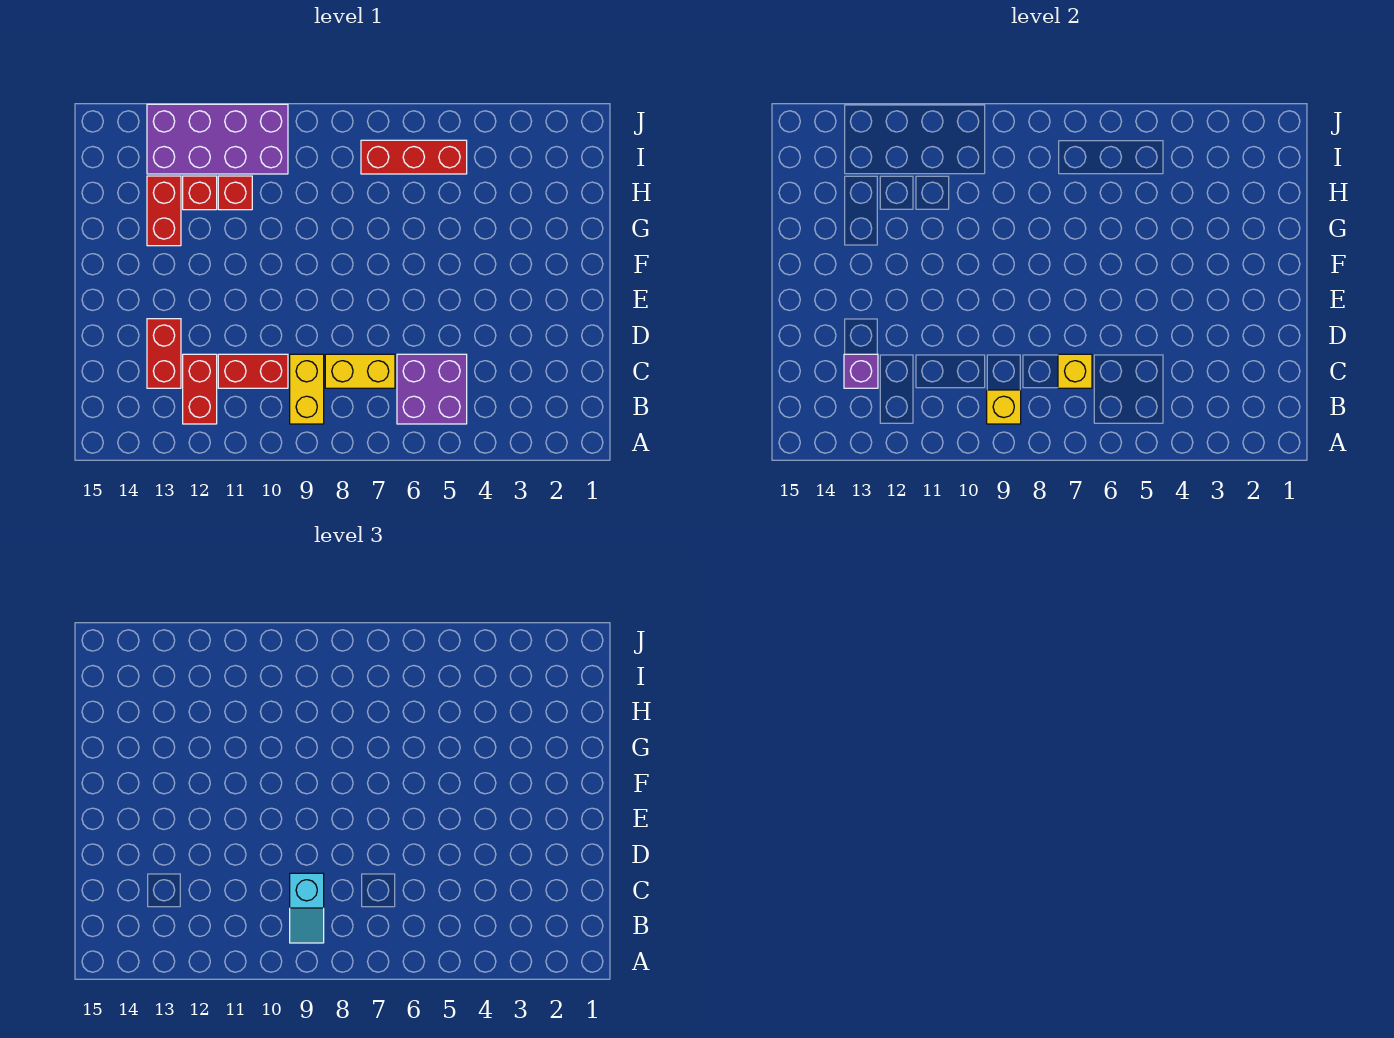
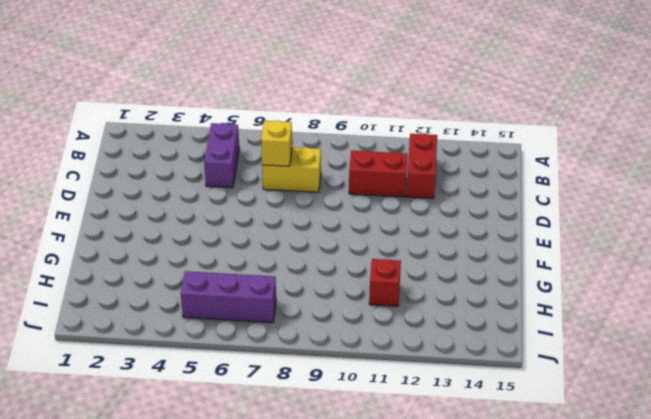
purple 1x2 brick [204,123,239,188] -> purple 2x2 brick [397,354,467,424]
purple 1x3 brick [181,271,276,323] -> red 1x3 brick [361,140,467,174]
none -> yellow 1x2 brick [290,354,324,424]
none -> red 1x2 brick [147,319,181,388]
none -> red 1x2 brick [147,176,181,246]

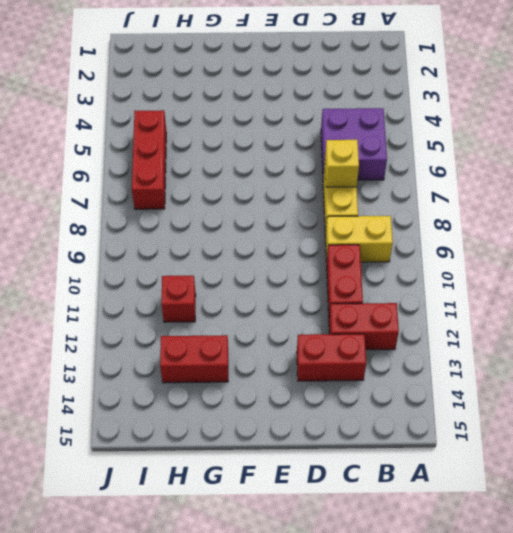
none -> red 1x1 brick [183,176,217,210]
none -> purple 2x4 brick [147,104,288,174]
none -> yellow 1x1 brick [987,390,1021,424]

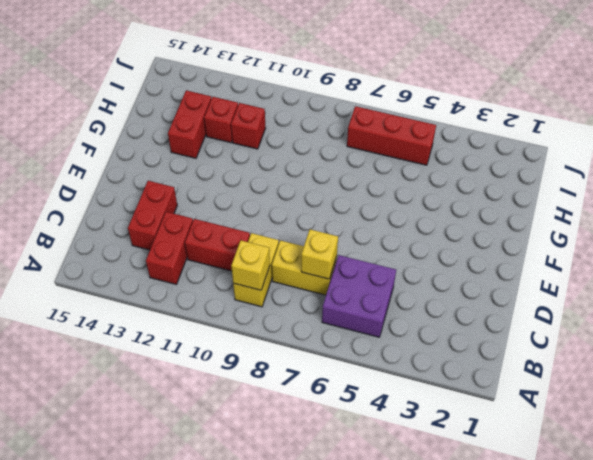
none -> purple 2x4 brick [147,104,288,174]
none -> purple 1x1 brick [844,354,878,388]
none -> cyan 1x2 slope [290,873,324,943]

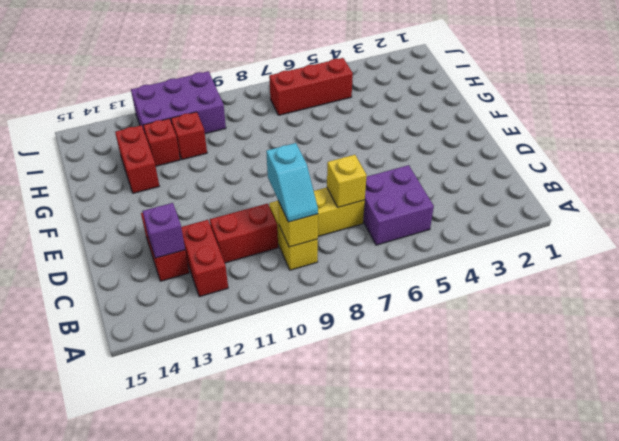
purple 2x3 brick [131,71,226,134] -> purple 2x4 brick [147,104,288,174]

